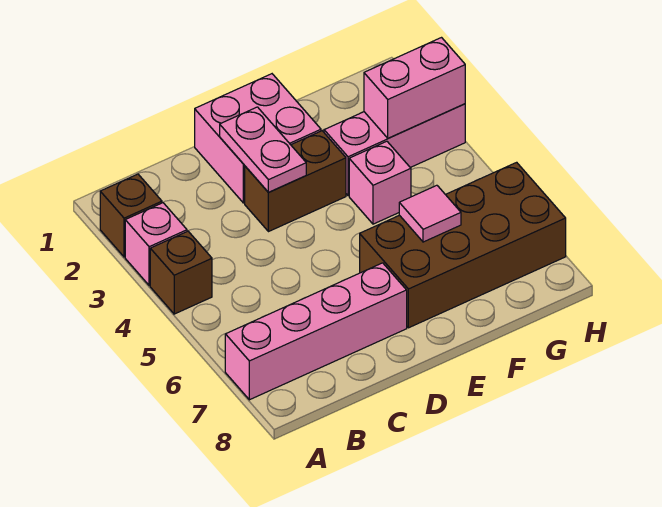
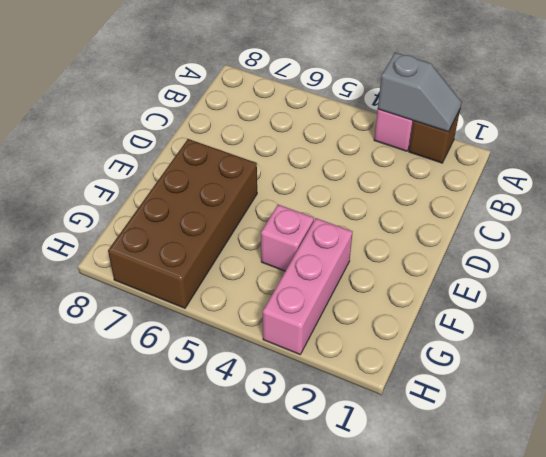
grey 1x2 slope [378,53,462,132] -> none
none -> brown 1x1 brick [150,231,212,314]
none -> pink 1x4 brick [225,263,407,400]
none -> pink 2x2 brick [195,74,321,203]

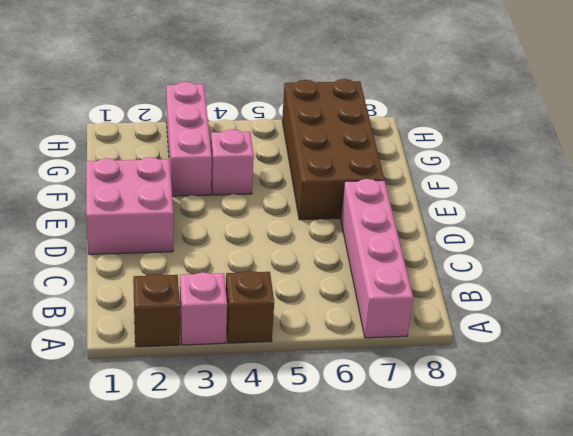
none -> brown 1x2 brick [245,131,346,232]
none -> pink 1x2 plate [220,107,306,192]
none -> pink 1x1 tile [399,185,461,242]

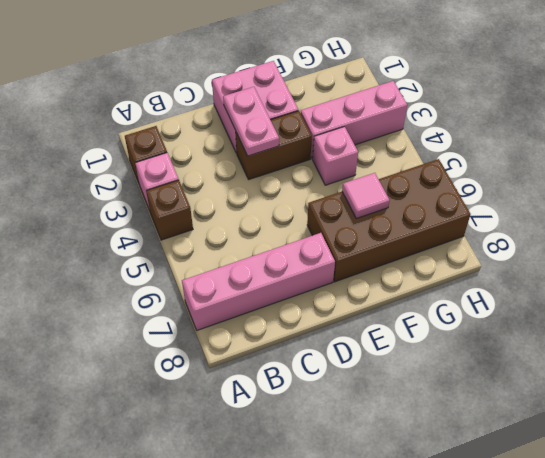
none -> pink 1x2 brick [364,38,465,138]

